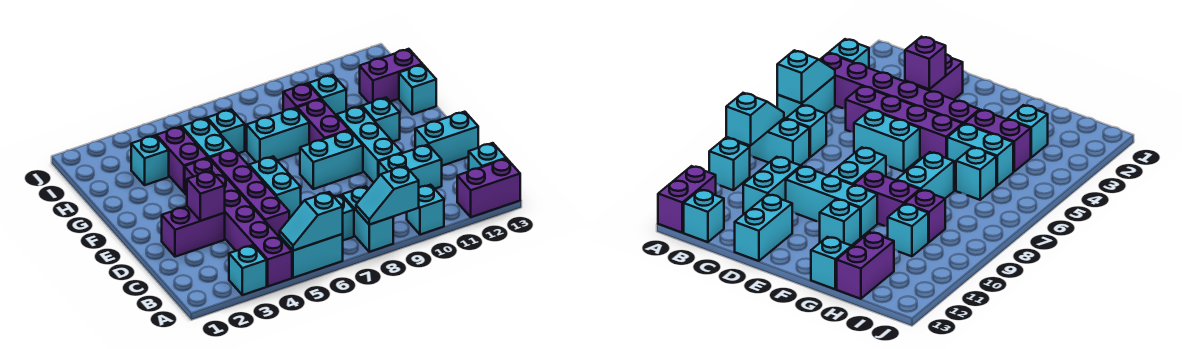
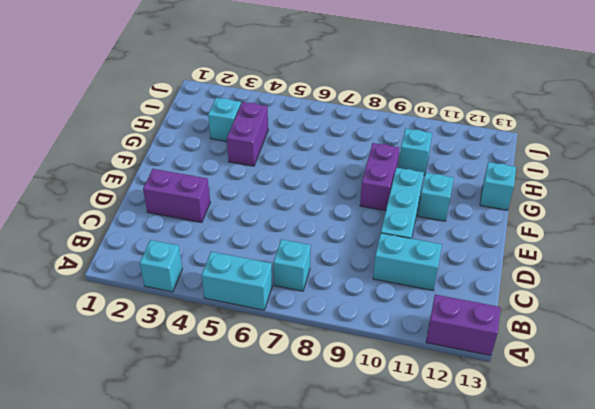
none -> purple 1x6 brick [185,158,292,286]
none -> cyan 1x2 brick [342,186,393,252]
none -> cyan 1x1 brick [407,185,444,235]

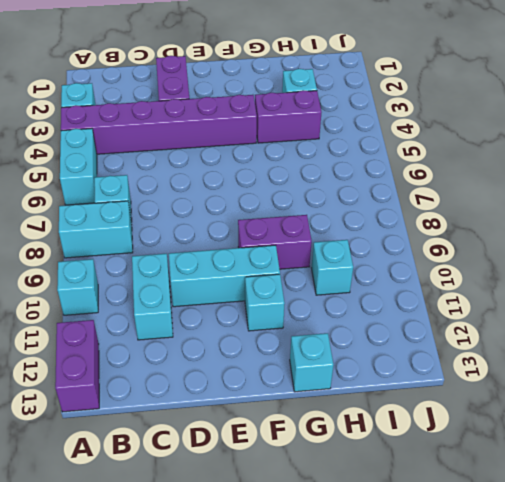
none -> cyan 1x1 brick [469,143,506,171]
none -> purple 1x4 brick [210,149,289,237]
none -> cyan 1x2 brick [249,156,301,218]

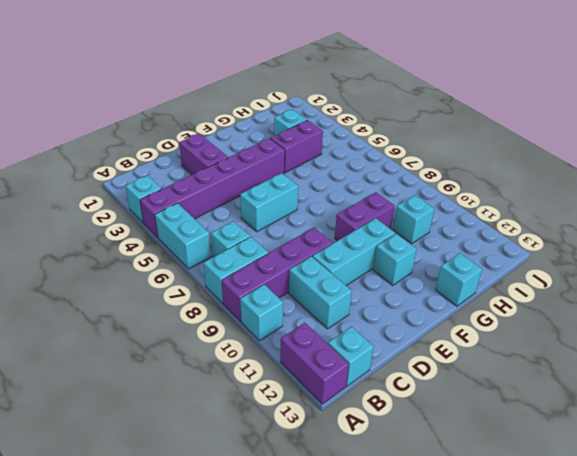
purple 1x4 brick [222,227,333,322] -> purple 1x4 brick moved to [210,149,289,237]
none -> cyan 1x2 brick [415,112,478,166]
none -> cyan 1x2 brick [300,131,363,189]
none -> cyan 1x2 brick [182,118,233,159]

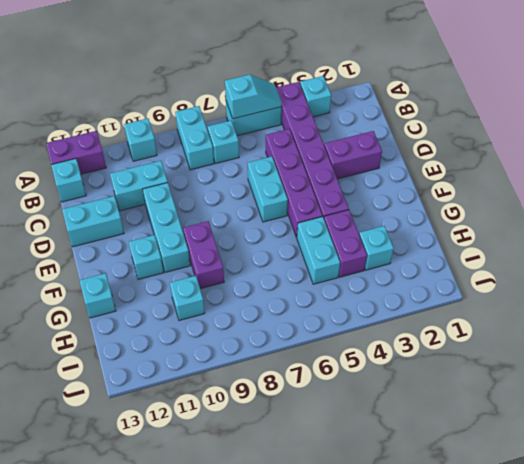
none -> cyan 1x2 brick [300,131,363,189]
none -> cyan 1x2 brick [247,108,309,162]
none -> cyan 1x1 brick [207,109,245,153]

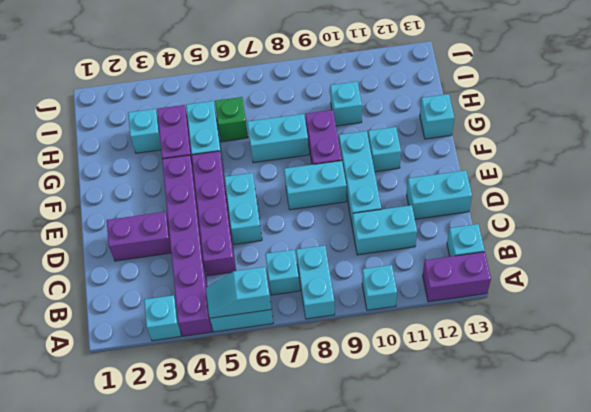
green 1x1 brick [215,97,248,142] -> cyan 1x1 brick [207,109,245,153]
none -> purple 1x1 brick [283,83,321,112]
none -> purple 1x2 brick [360,49,422,103]
none -> cyan 1x2 slope [356,166,419,225]

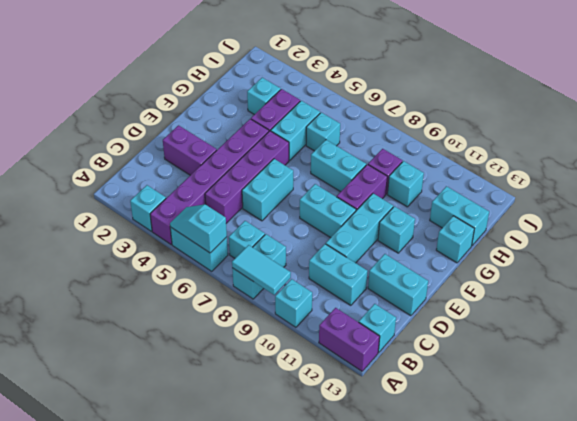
cyan 1x2 tile [232,245,291,295] -> cyan 1x2 slope [356,166,419,225]
cyan 1x2 brick [430,186,489,246] -> purple 1x2 brick [360,49,422,103]
none -> purple 1x1 brick [187,171,225,221]

